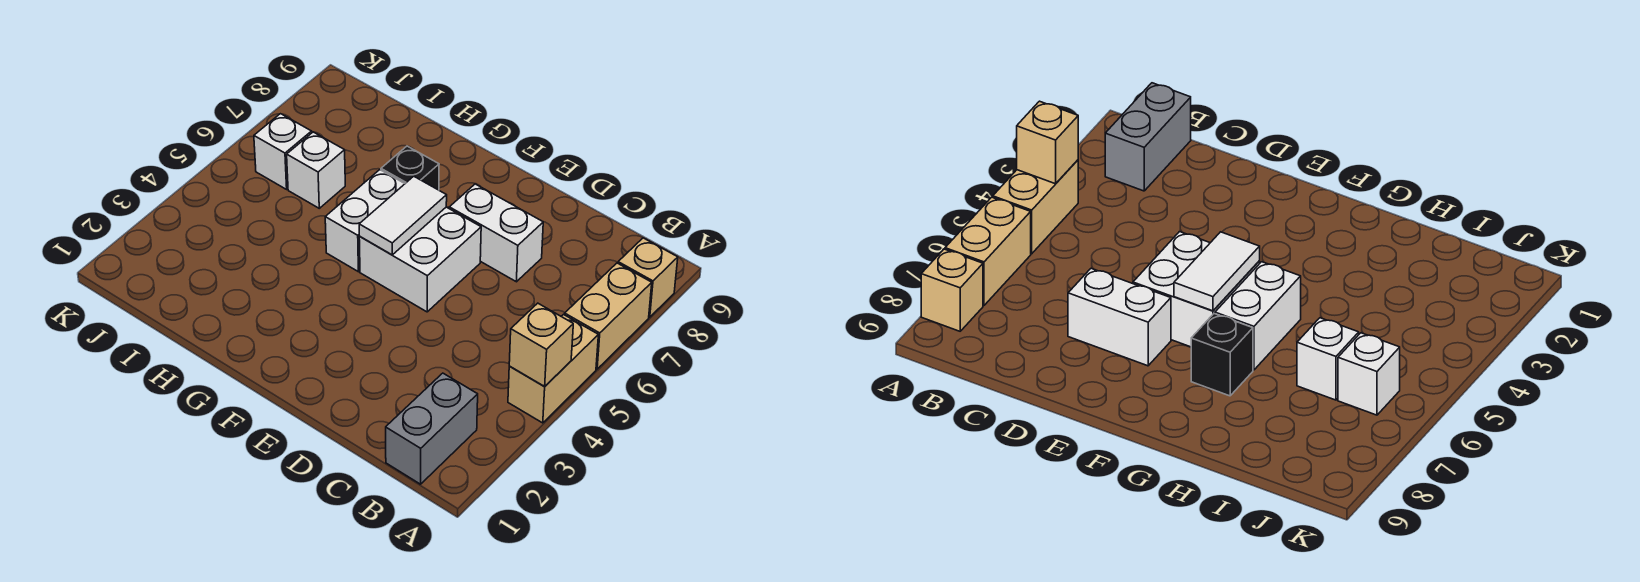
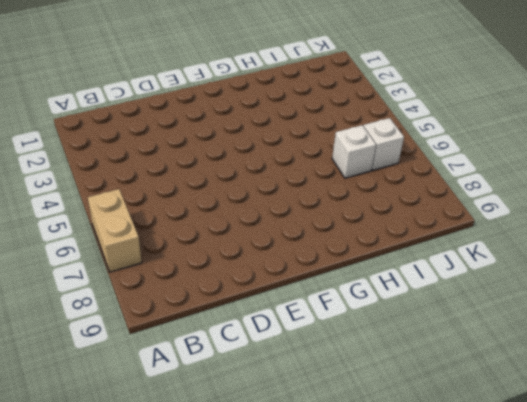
none -> tan 1x2 brick [508,315,598,423]
none -> tan 1x1 brick [618,238,678,317]
none -> grey 1x2 brick [386,373,478,484]

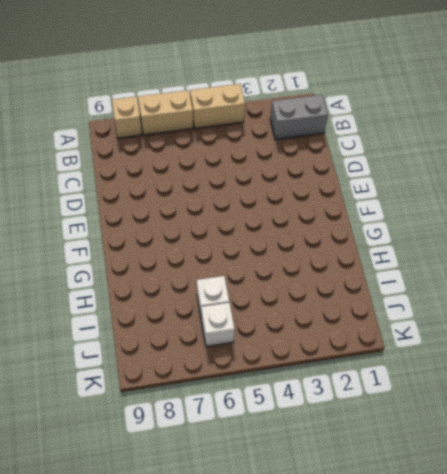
none -> white 1x2 brick [449,184,543,282]
none -> white 2x2 brick [359,207,481,312]
none -> white 1x2 brick [325,170,405,272]

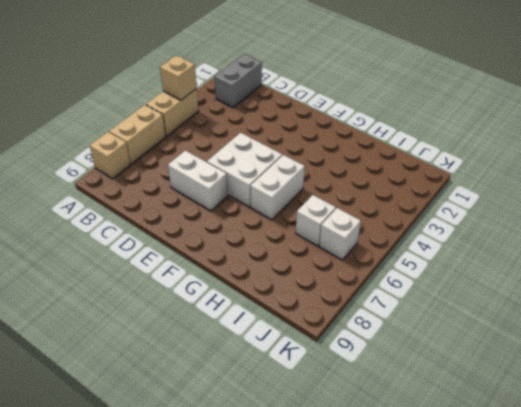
none -> black 1x1 brick [381,146,439,190]
none -> white 1x2 tile [359,176,447,255]

